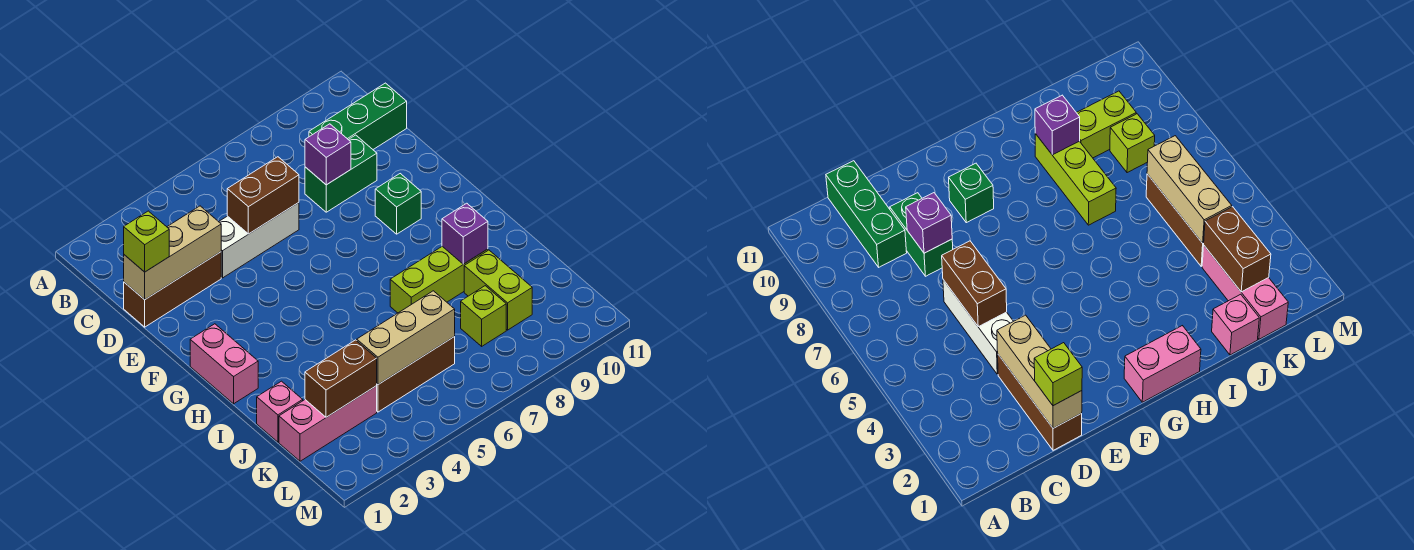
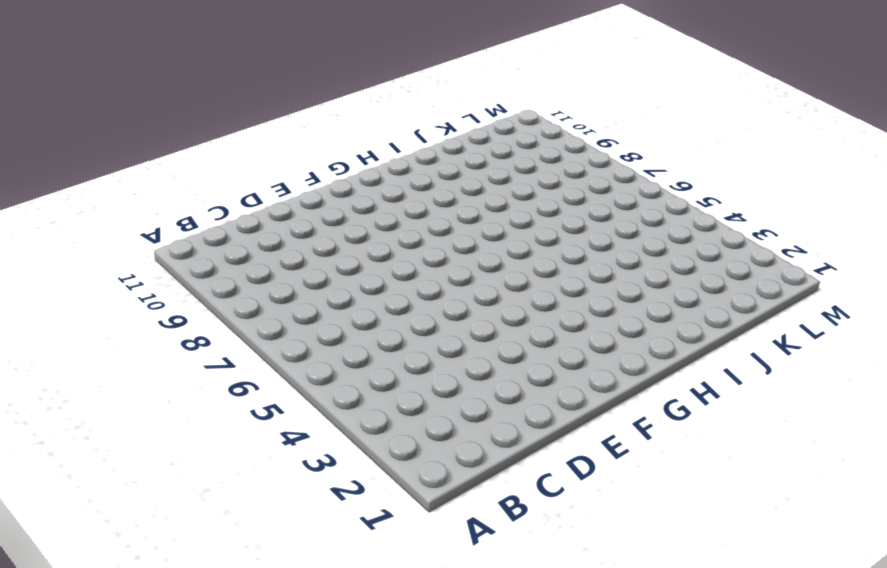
none -> green 1x3 brick [309,83,407,149]
none -> brown 1x3 brick [124,252,221,327]
none -> white 1x3 brick [219,203,299,278]

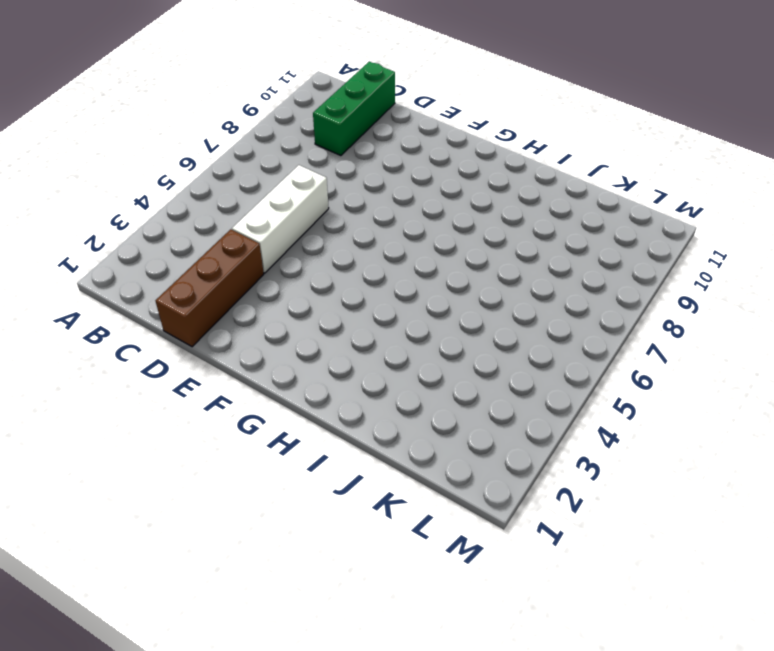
none -> green 1x2 brick [305,135,377,212]
none -> green 1x1 brick [375,174,421,234]
none -> pink 1x2 brick [190,324,258,404]

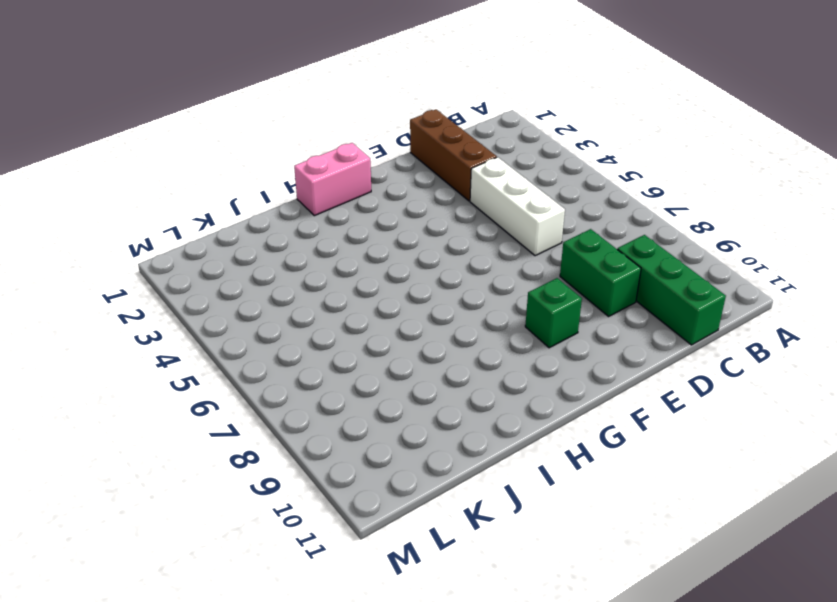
none -> lime 1x3 brick [390,246,488,313]
none -> pink 1x1 brick [257,381,303,442]
none -> lime 1x2 brick [464,250,532,330]

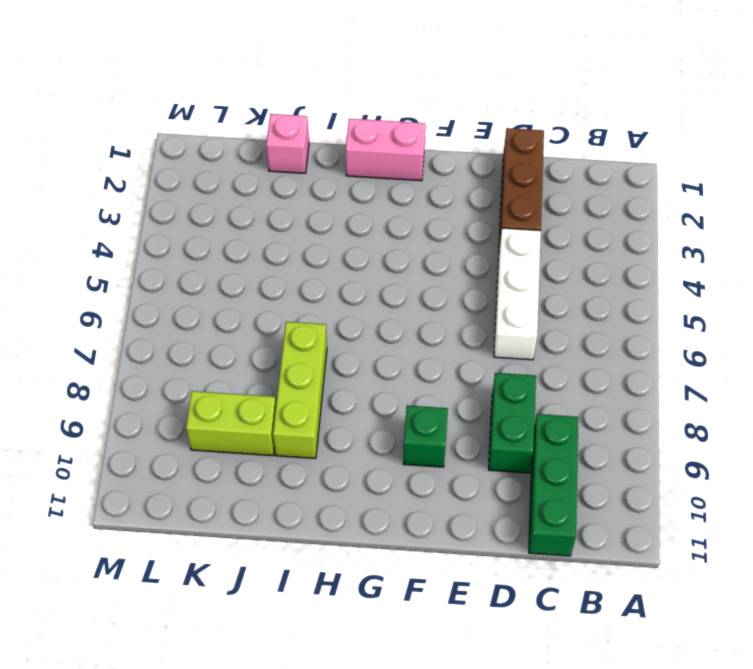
none -> pink 1x3 brick [279,386,377,461]
none -> brown 1x3 brick [377,337,455,412]
none -> lime 1x1 brick [461,286,506,346]

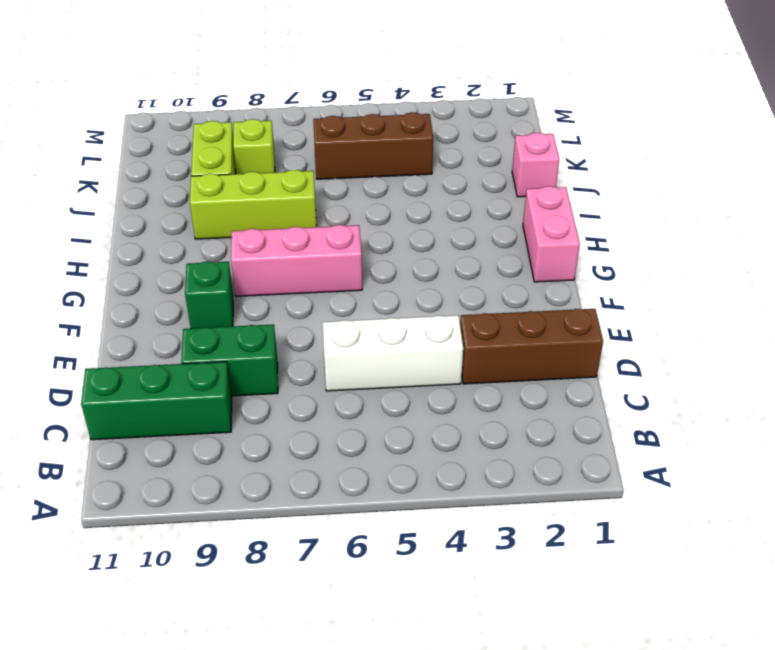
pink 1x3 brick [231,225,362,296] -> pink 1x3 brick moved to [279,386,377,461]
none -> tan 1x3 brick [124,206,221,300]
none -> brown 1x2 brick [227,157,299,234]
none -> purple 1x1 brick [305,124,351,185]

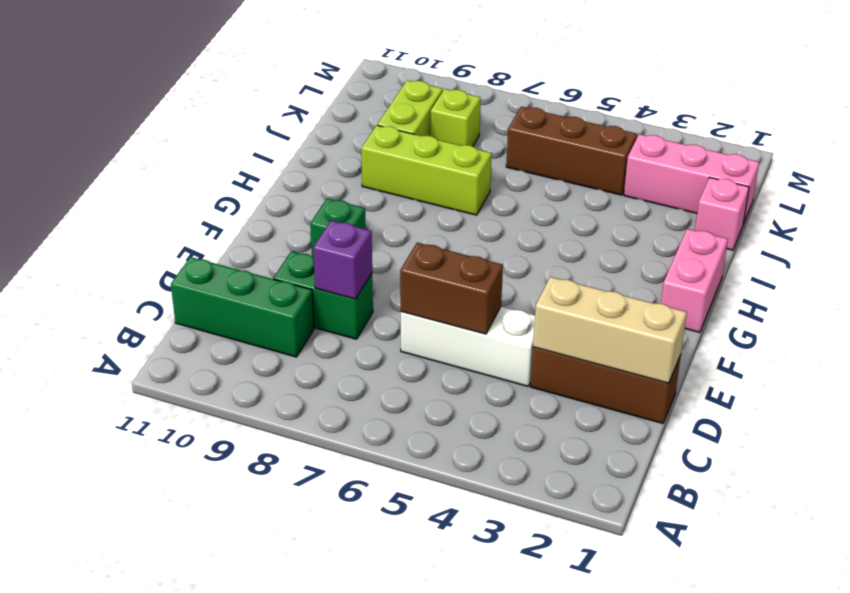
none -> purple 1x1 brick [442,203,488,264]
none -> brown 1x2 brick [305,340,377,417]
none -> tan 1x3 brick [357,291,455,384]

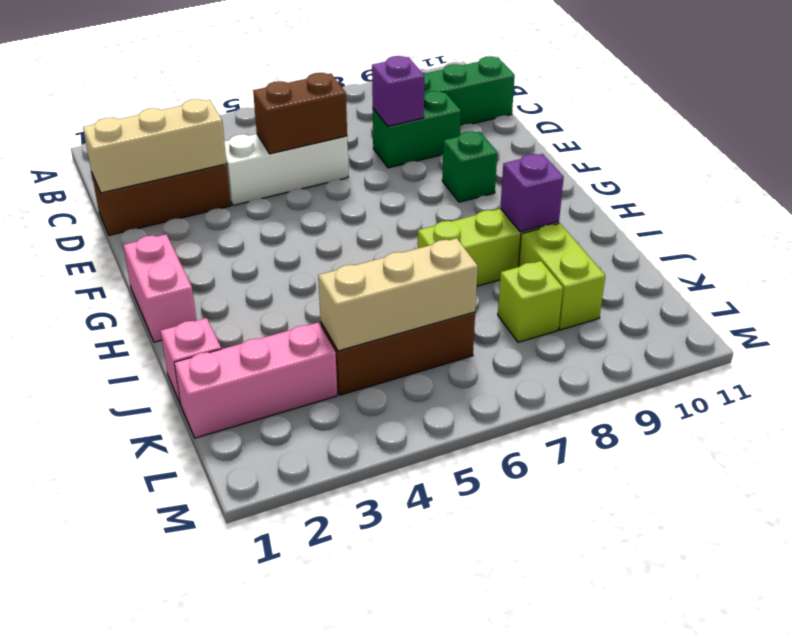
none -> brown 1x2 brick [305,340,377,417]
none -> lime 1x1 brick [124,211,169,272]

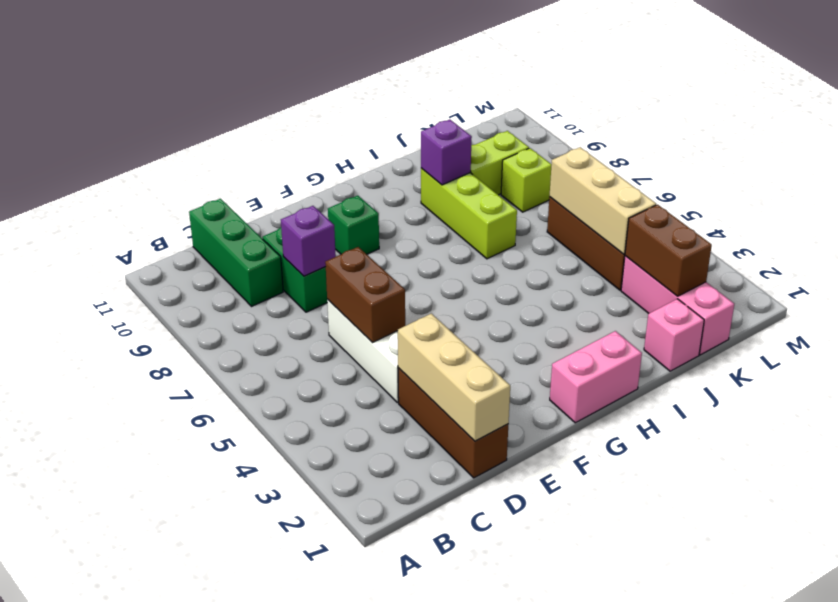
none -> lime 1x1 brick [124,211,169,272]

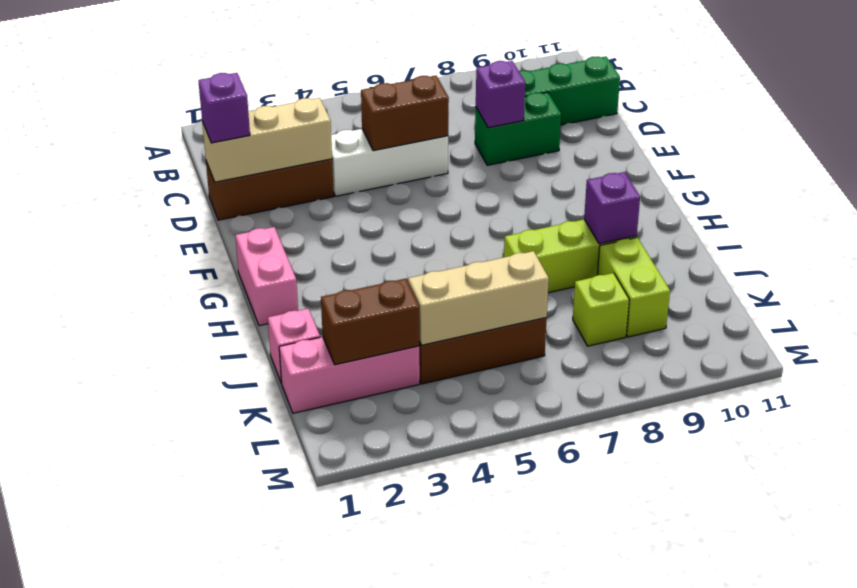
purple 1x1 brick [198,73,250,143] -> lime 1x1 brick [124,211,169,272]
none -> green 1x1 brick [375,174,421,234]

